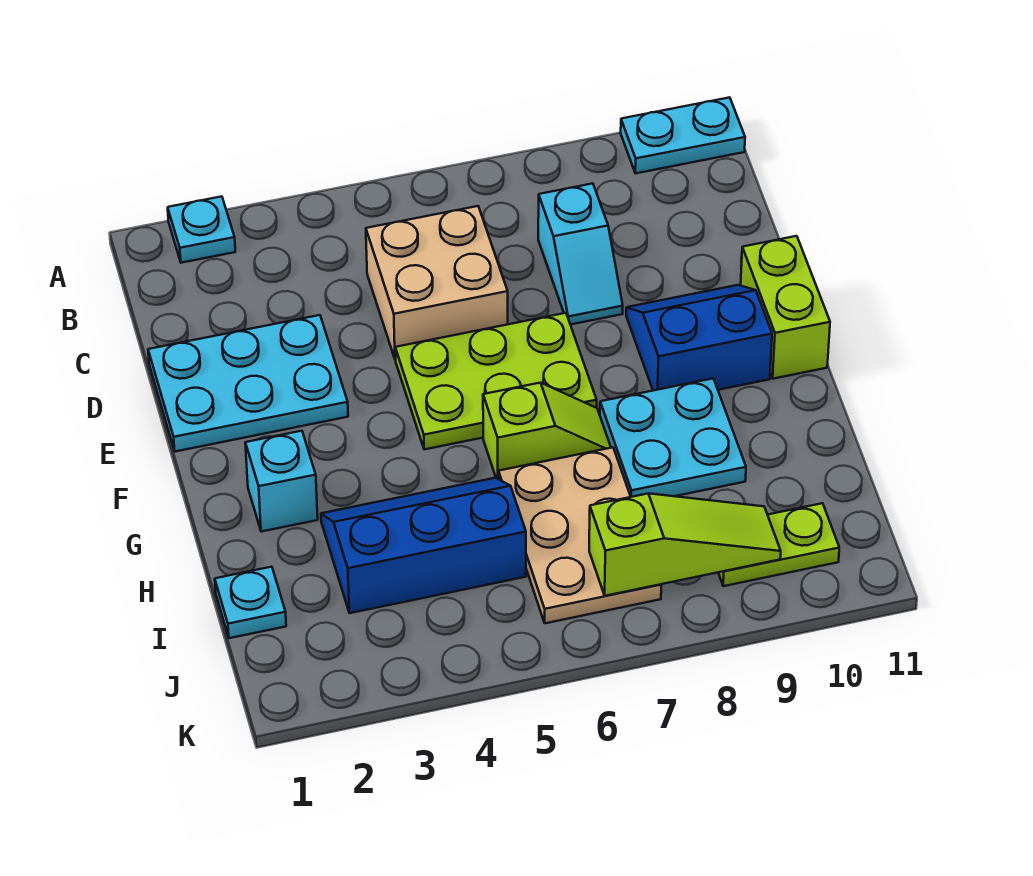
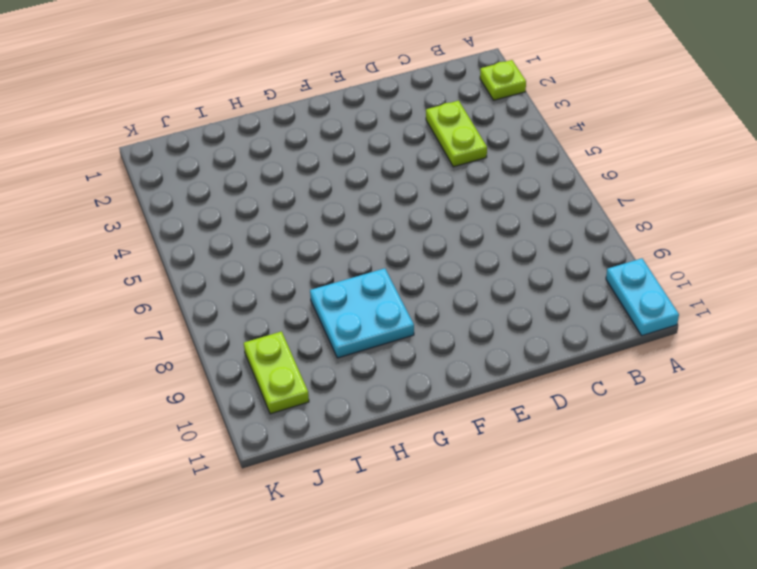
lime 1x1 plate [480,60,526,100] -> cyan 1x1 plate [168,196,235,263]
lime 1x2 plate [426,101,487,167] -> none
none -> tan 2x2 brick [366,206,508,360]
none -> cyan 1x2 slope [538,184,623,325]
none -> cyan 2x3 plate [148,315,348,452]

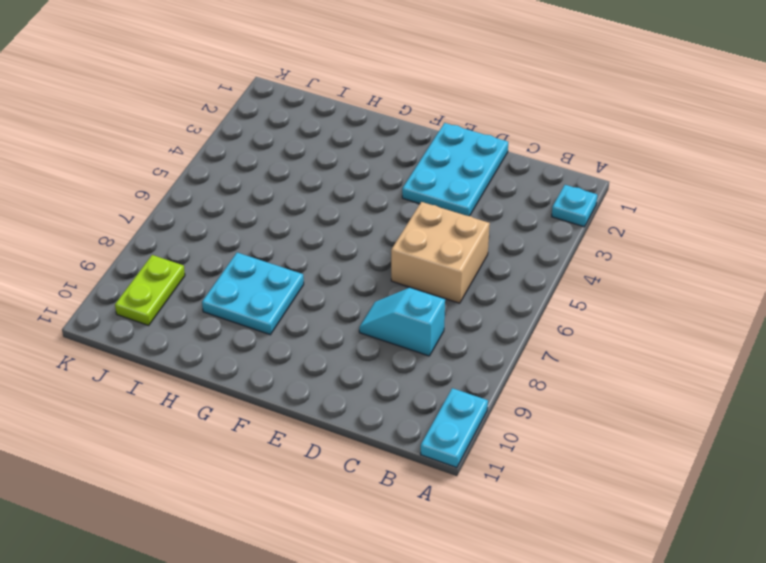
none -> lime 2x3 plate [395,313,597,449]
none -> blue 2x2 slope [626,285,772,391]
none -> lime 1x2 brick [741,236,830,379]

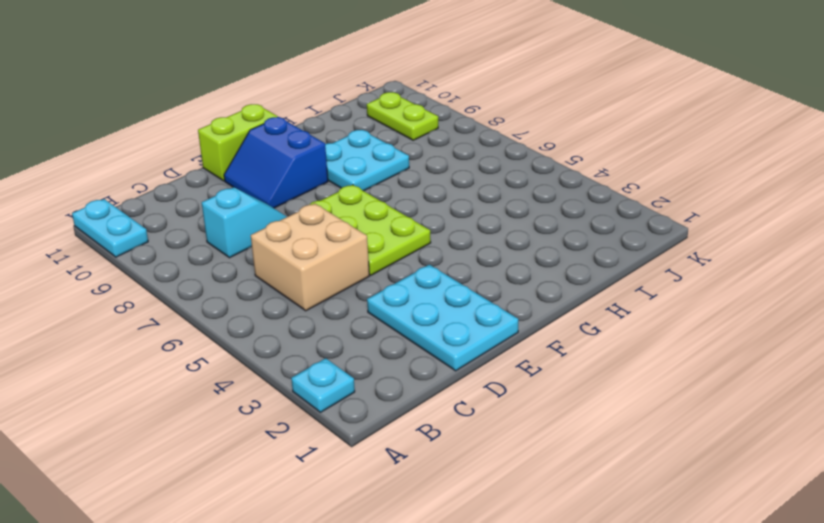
none -> cyan 1x1 brick [245,431,318,532]
none -> lime 1x2 slope [483,383,611,479]
none -> blue 2x3 slope [321,478,526,613]

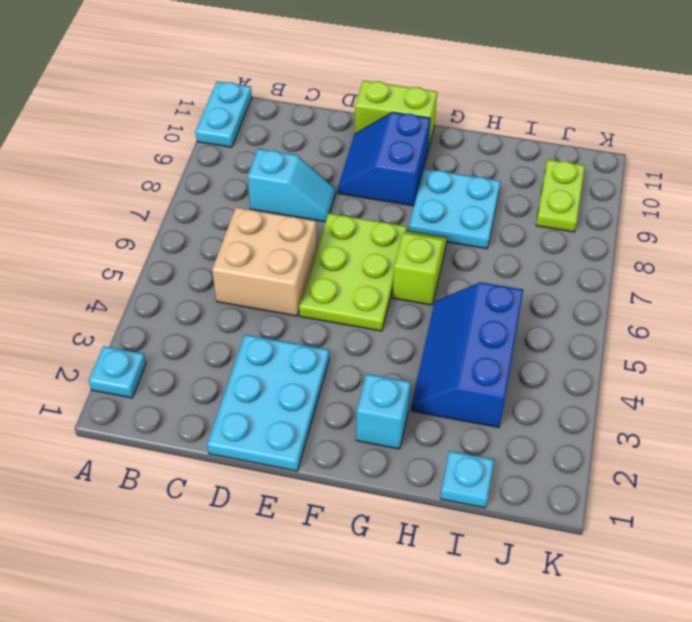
none -> tan 2x3 plate [499,447,661,623]
none -> lime 1x3 slope [589,493,781,596]

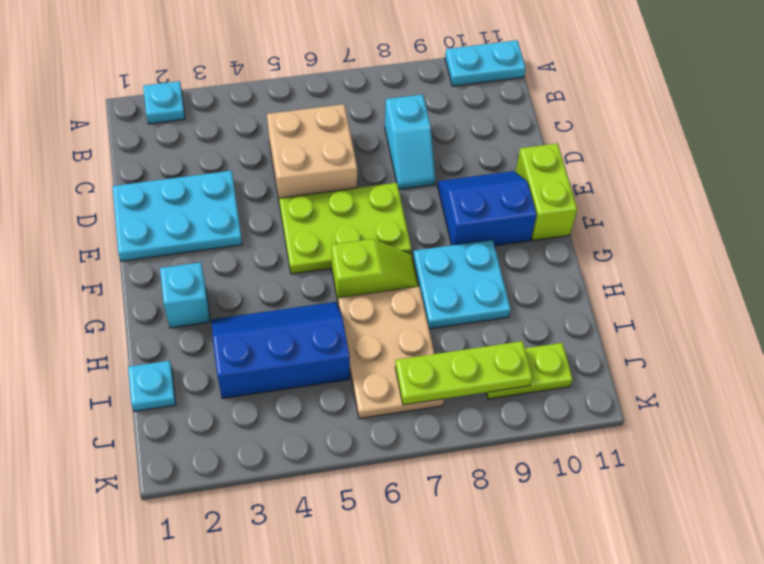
lime 1x3 plate [395,341,532,405] -> lime 1x3 slope [589,493,781,596]

